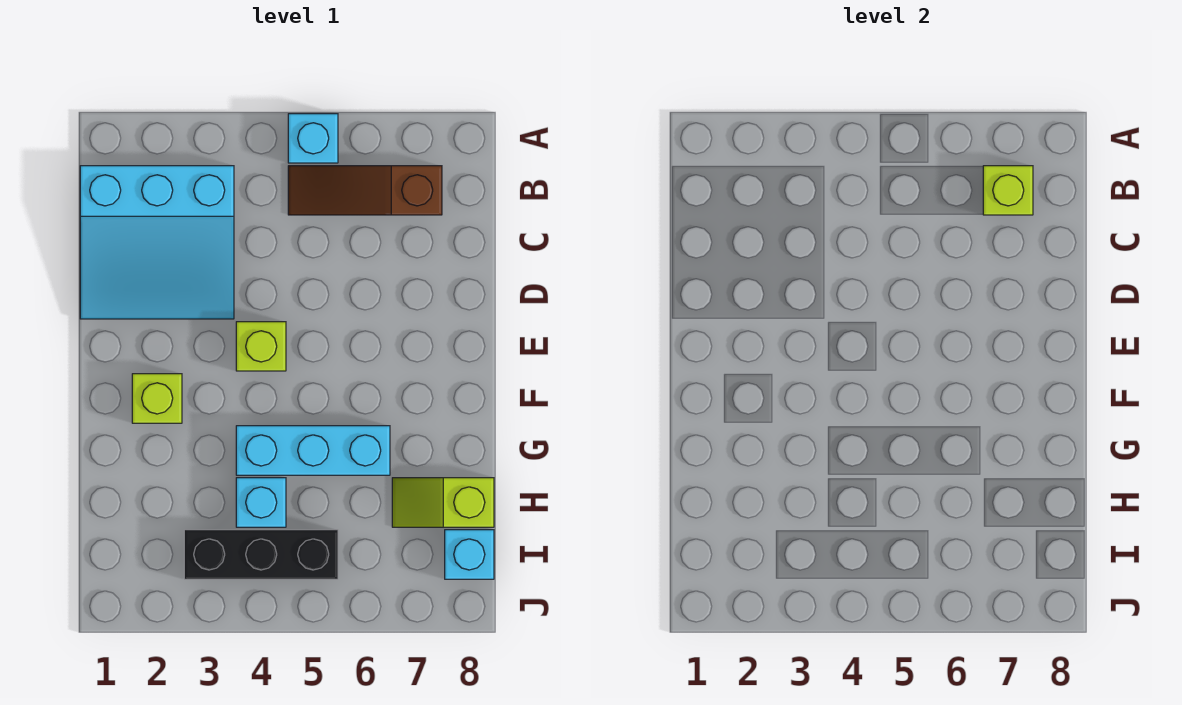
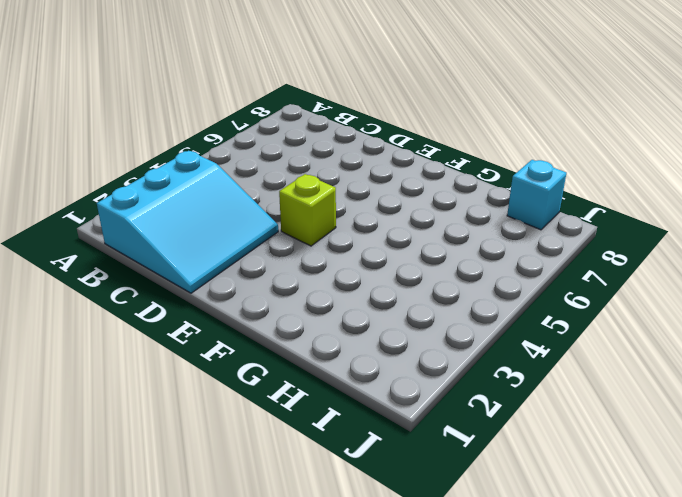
none -> cyan 1x1 brick [288,114,338,163]
none -> brown 1x3 slope [288,166,442,215]

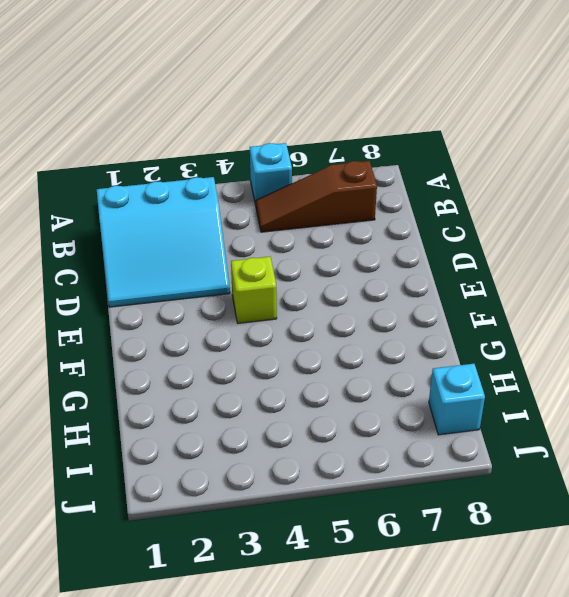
none -> lime 1x1 brick [132,374,182,423]
none -> cyan 1x3 brick [236,426,390,475]

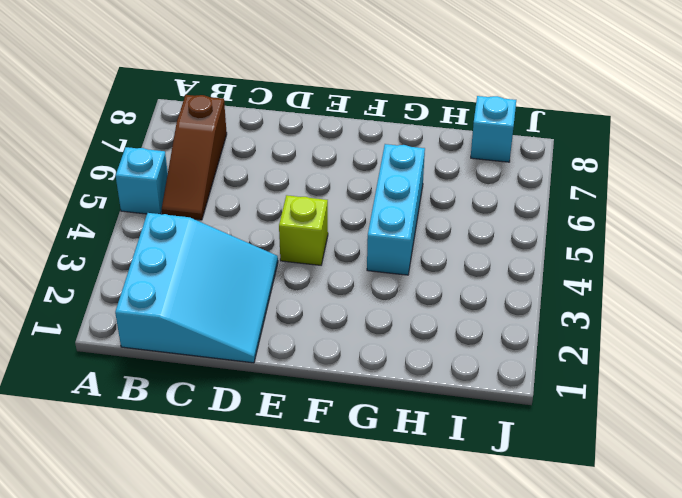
none -> lime 1x1 brick [132,374,182,423]
none -> cyan 1x1 brick [236,478,286,527]

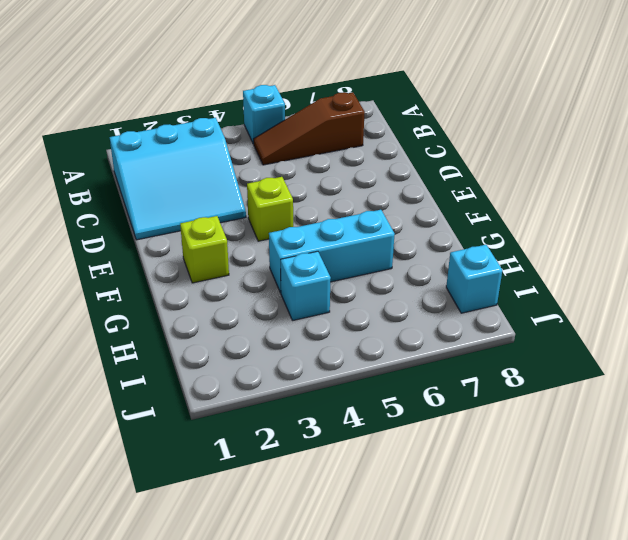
none -> lime 1x2 slope [392,478,494,527]
none -> black 1x3 brick [184,530,338,579]

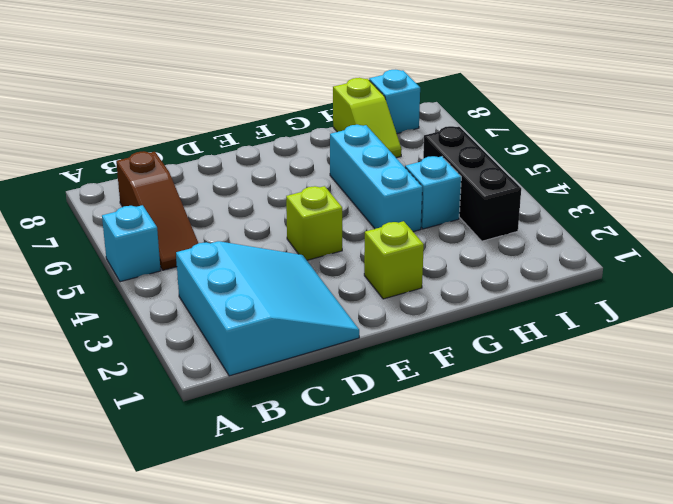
none -> lime 1x1 brick [983,166,1033,215]

